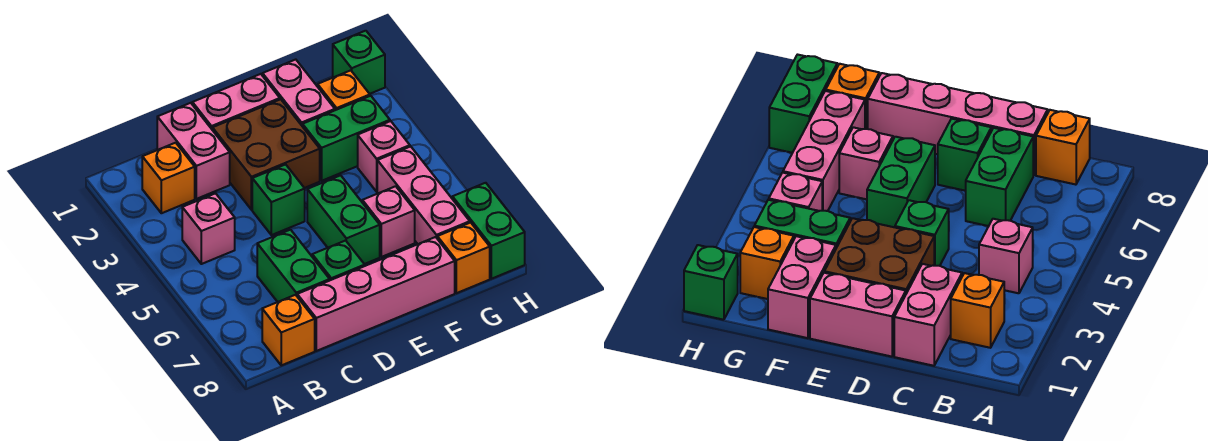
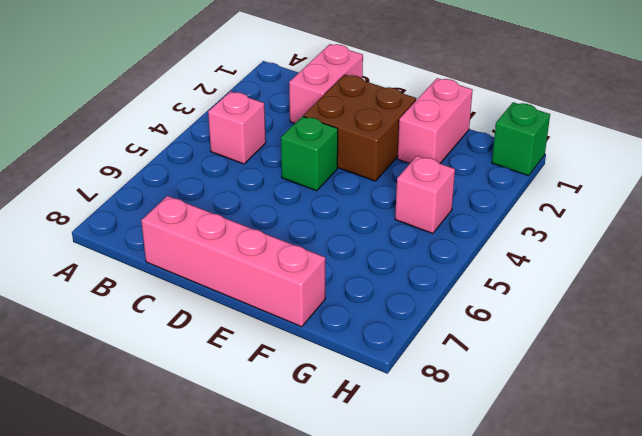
none -> orange 1x1 brick [142,143,195,213]
none -> orange 1x1 brick [262,295,315,365]
none -> green 1x2 brick [257,230,330,302]

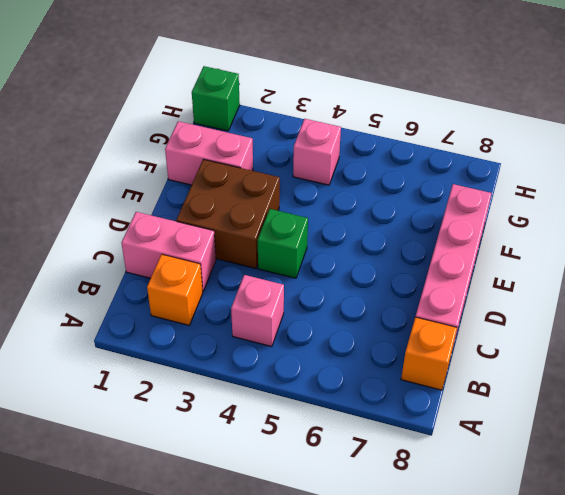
none -> green 1x2 brick [257,230,330,302]
none -> pink 1x2 brick [192,74,280,129]
none -> green 1x1 brick [312,241,365,280]

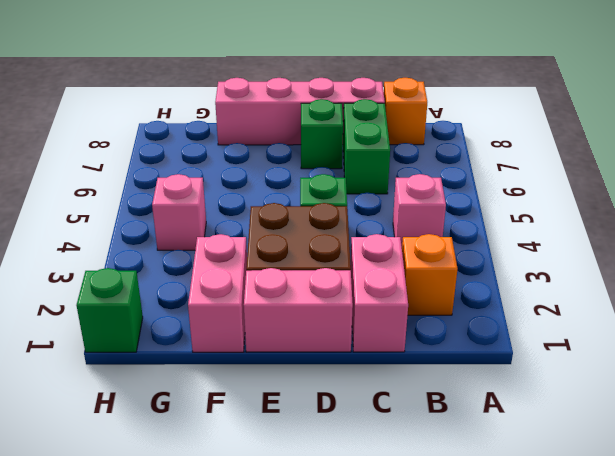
none -> green 1x2 brick [307,175,380,264]
none -> green 1x2 brick [302,96,390,181]
none -> pink 1x1 brick [362,186,415,257]

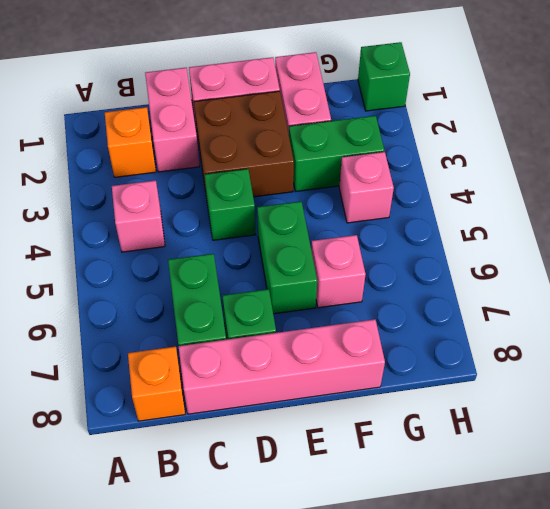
none -> orange 1x1 brick [318,70,370,110]
none -> pink 1x3 brick [377,146,470,244]
none -> orange 1x1 brick [437,223,490,293]

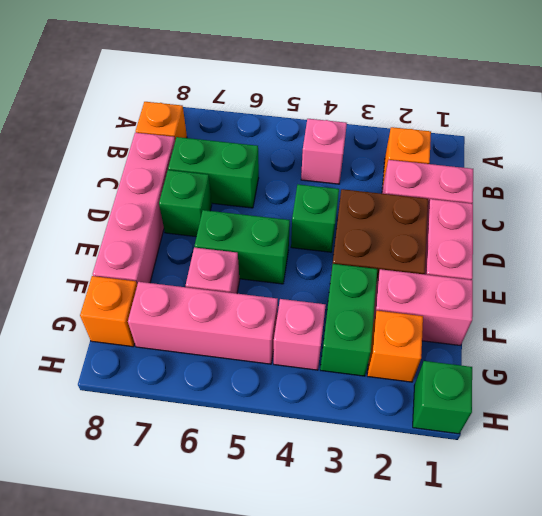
none -> green 1x2 brick [452,183,525,279]

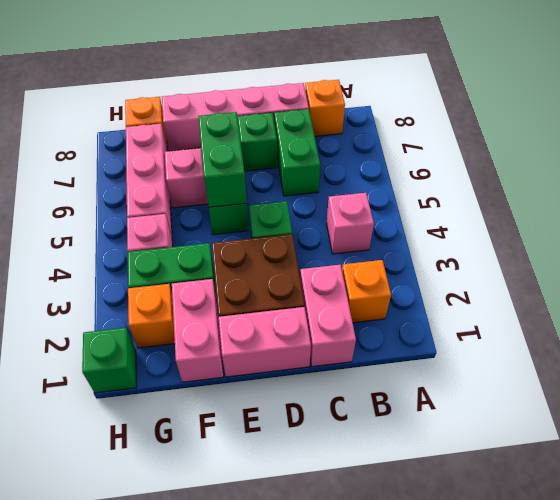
green 1x2 brick [198,112,247,207] -> green 1x2 brick moved to [452,183,525,279]

